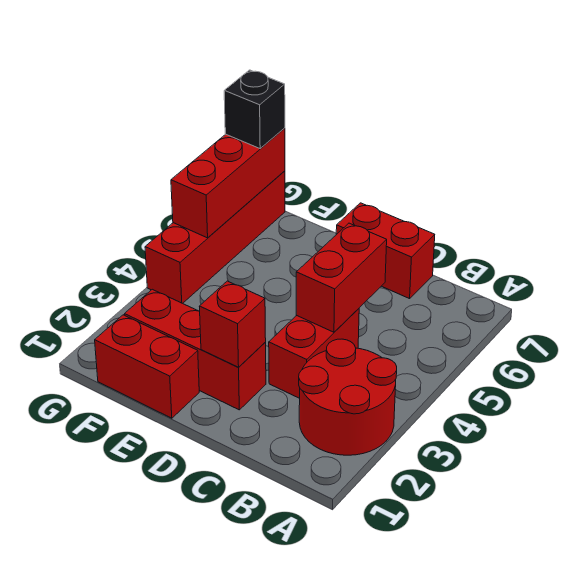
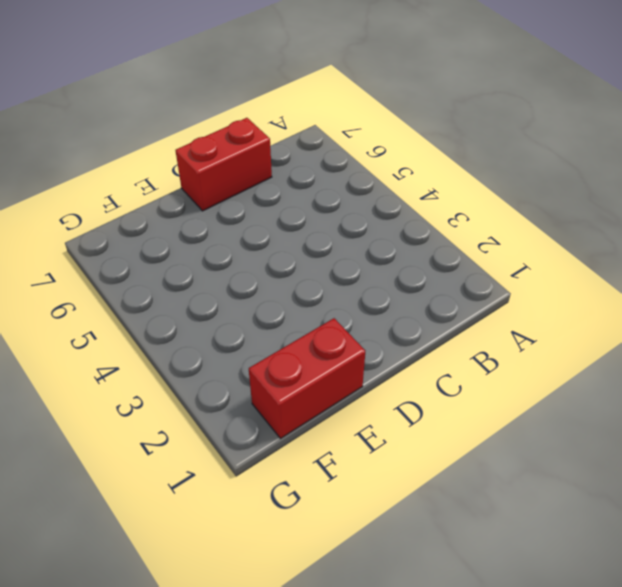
none -> red 2x2 round brick [299,339,397,455]
none -> red 1x2 brick [269,309,359,398]

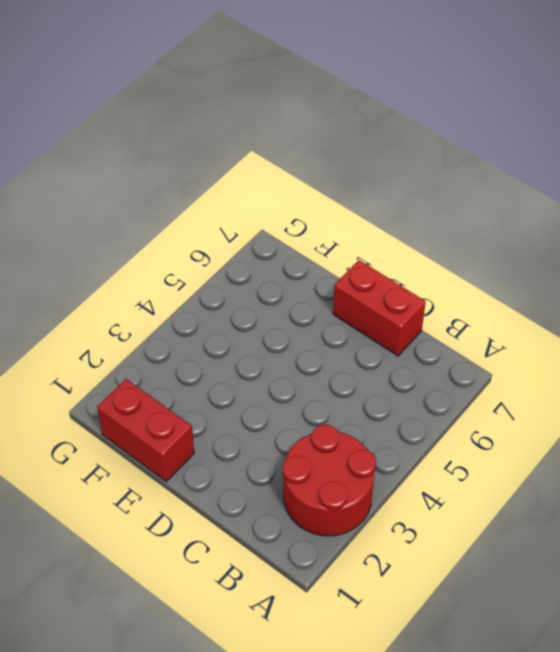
none -> red 1x2 brick [269,309,359,398]
none -> red 1x3 brick [125,289,266,410]

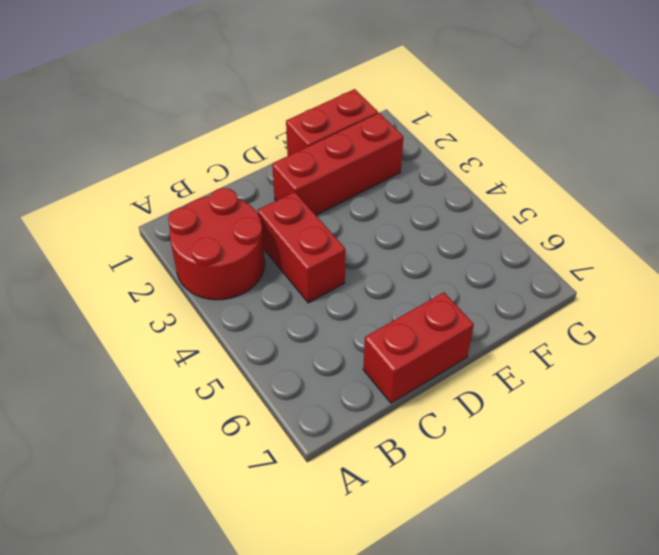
none -> red 1x4 brick [145,171,285,303]
none -> red 1x2 brick [296,223,387,332]

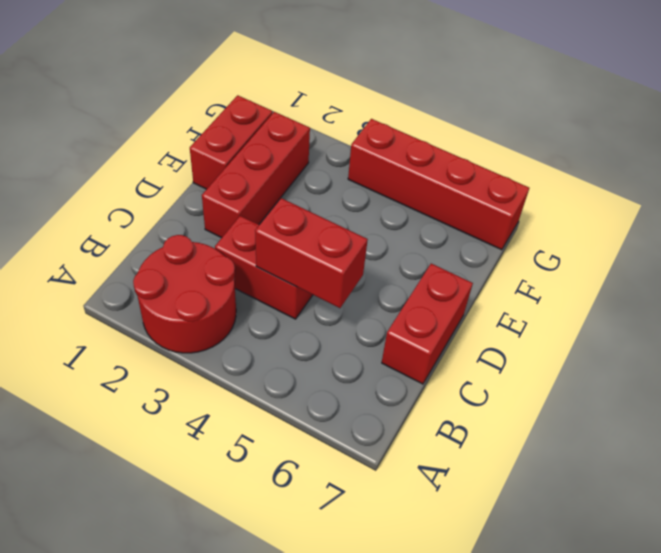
none -> red 1x1 brick [199,281,266,367]
none -> red 1x3 brick [171,128,285,238]

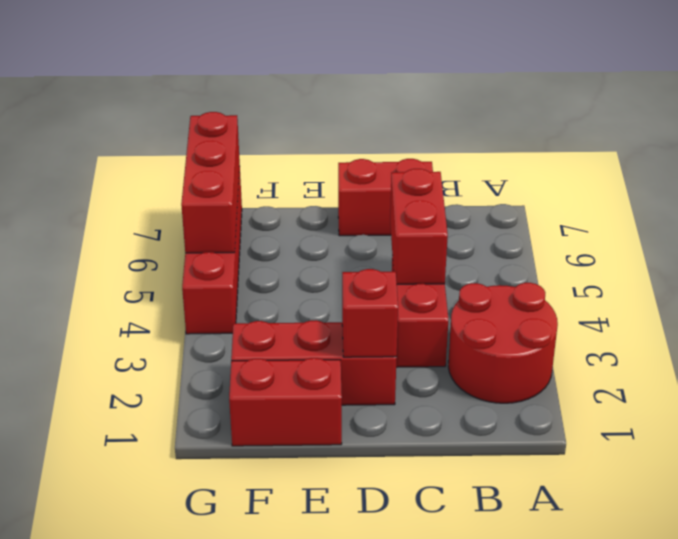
none -> black 1x1 brick [224,70,285,149]

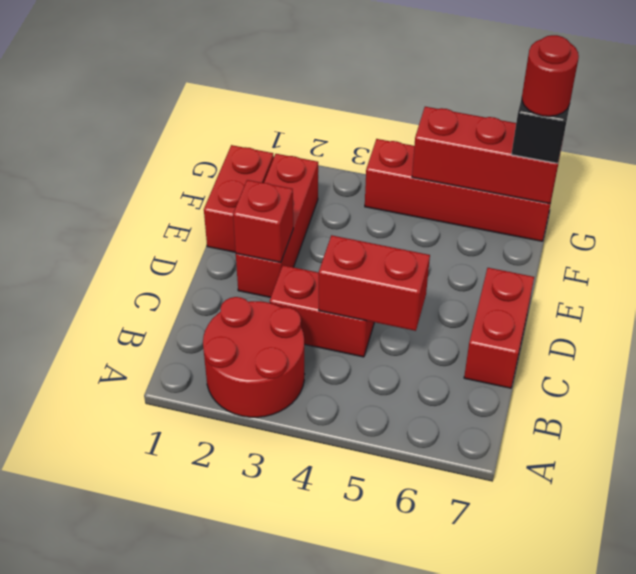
red 1x1 round brick [522,35,579,116] -> none

